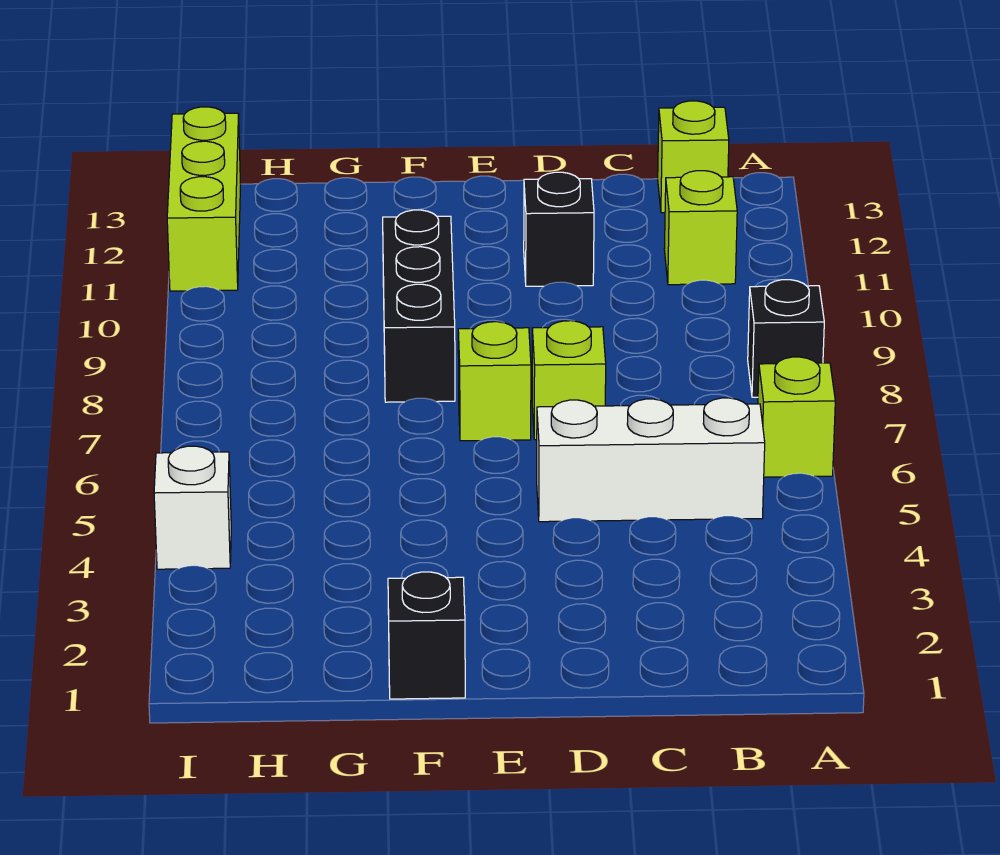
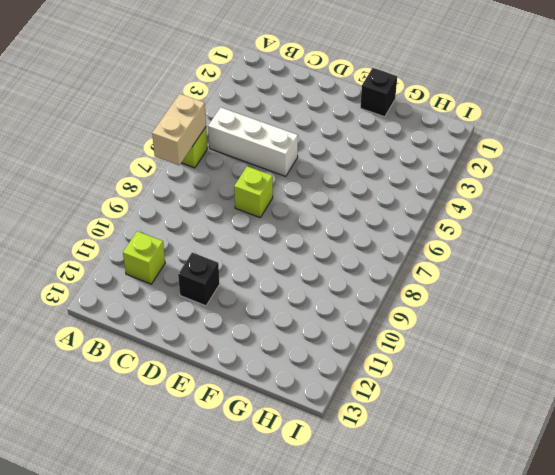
tan 1x2 brick [152,94,206,165] -> none
none -> black 1x1 brick [748,280,824,397]
none -> lime 1x1 brick [658,101,729,213]
none -> lime 1x1 brick [458,322,531,441]

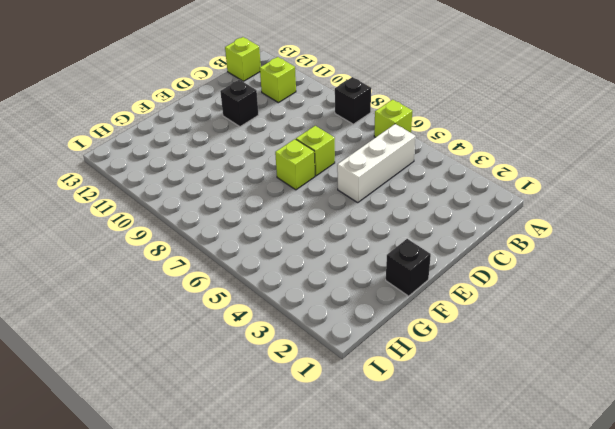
none -> black 1x3 brick [383,210,455,402]
none -> white 1x1 brick [154,446,231,569]
none -> lime 1x3 brick [167,107,241,291]

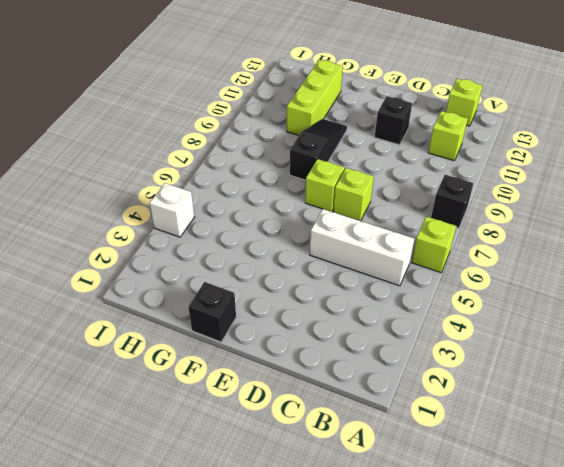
black 1x3 slope [290,119,347,180] -> black 1x3 brick [383,210,455,402]
lime 1x3 brick [287,60,343,135] -> lime 1x3 brick moved to [167,107,241,291]

